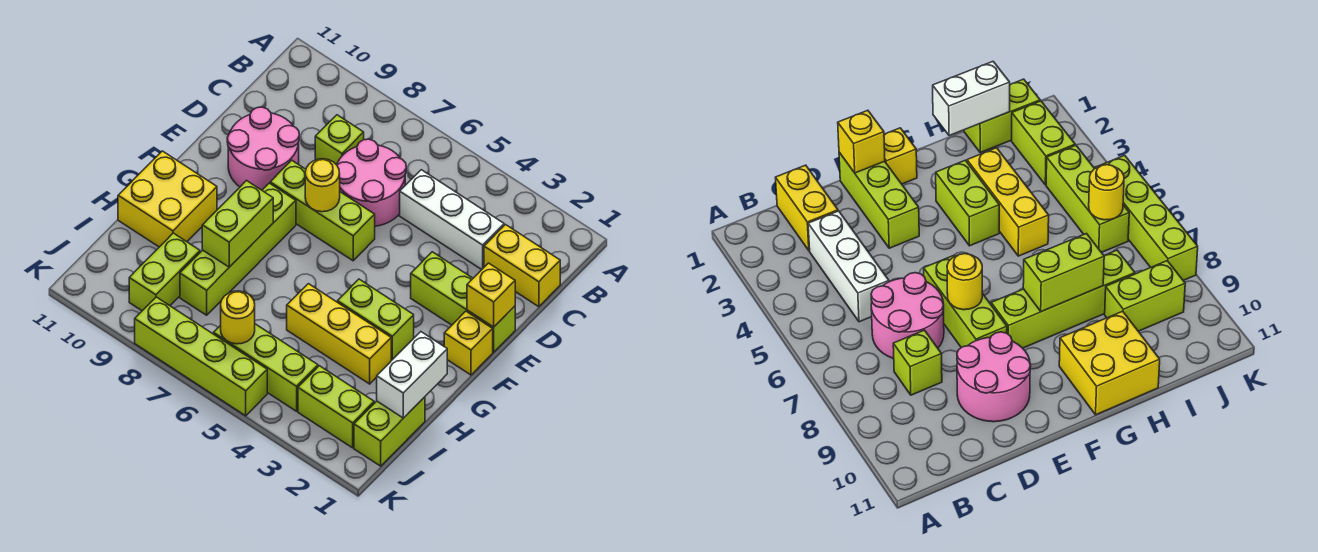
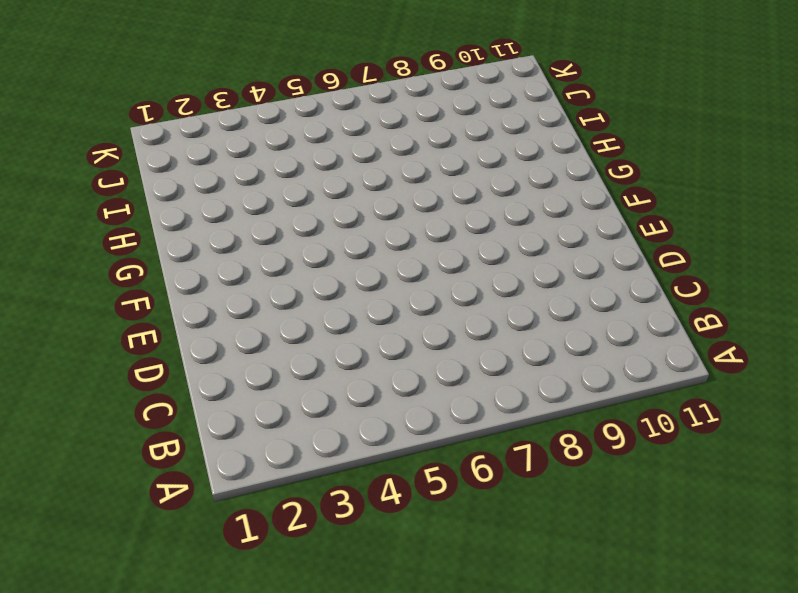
none -> yellow 1x2 brick [484,225,560,307]
none -> white 1x3 brick [400,170,504,270]
none -> pink 2x2 round brick [337,139,406,226]

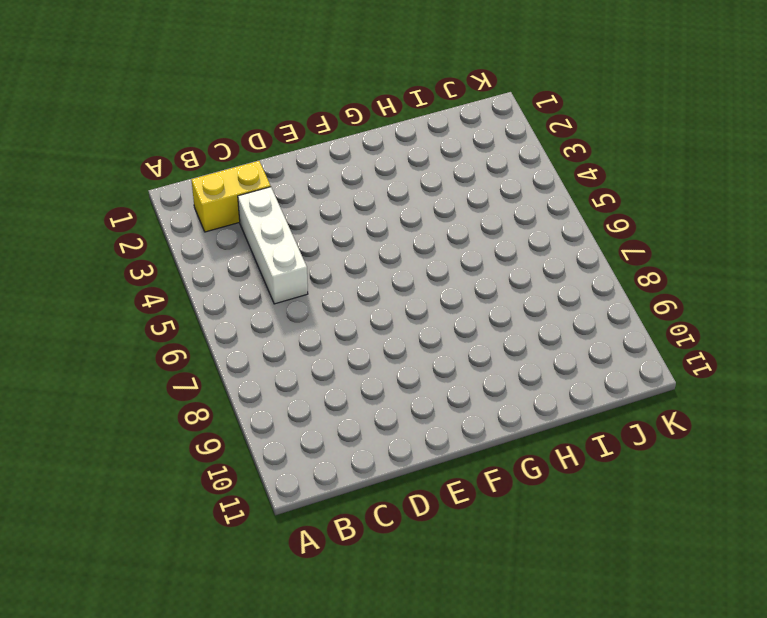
yellow 1x2 brick [191,161,271,232] -> yellow 1x2 brick turned to [484,225,560,307]
none -> pink 2x2 round brick [337,139,406,226]
none -> lime 1x1 brick [315,115,364,165]
none -> pink 2x2 round brick [227,107,299,190]

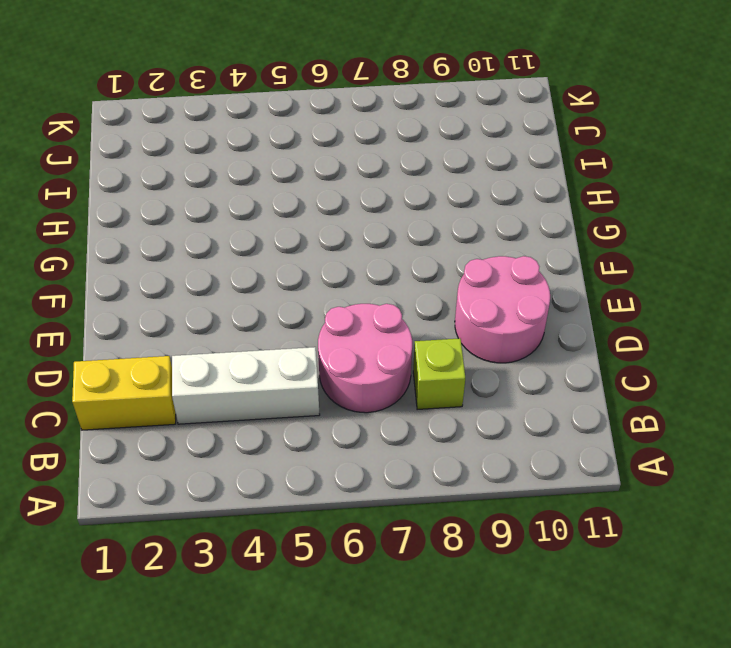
none -> lime 1x3 brick [411,252,515,352]
none -> lime 1x3 brick [270,160,375,261]
none -> yellow 1x1 brick [444,311,493,375]

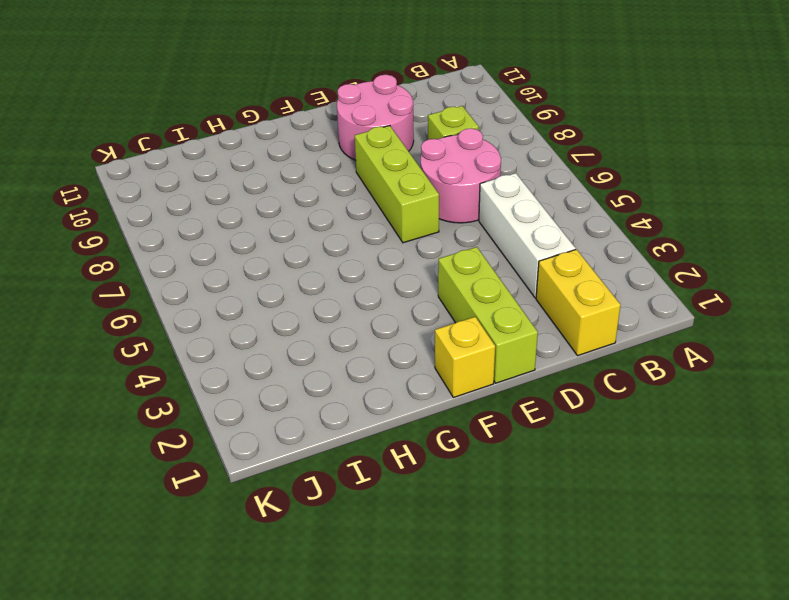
none -> lime 1x4 brick [180,183,296,315]
none -> lime 1x2 brick [337,279,414,361]
none -> yellow 2x2 brick [118,151,217,247]

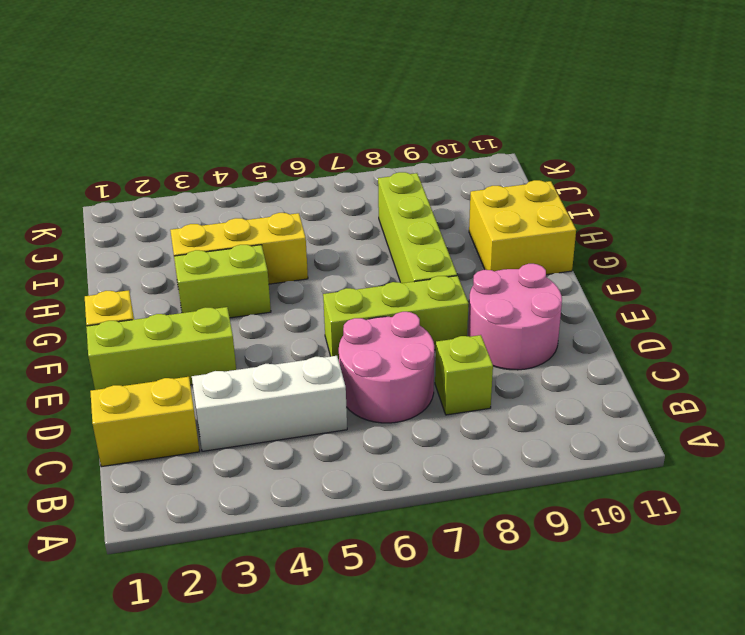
none -> lime 1x2 brick [354,397,425,466]
none -> lime 1x2 brick [129,233,200,311]
none -> lime 1x2 brick [298,366,374,448]

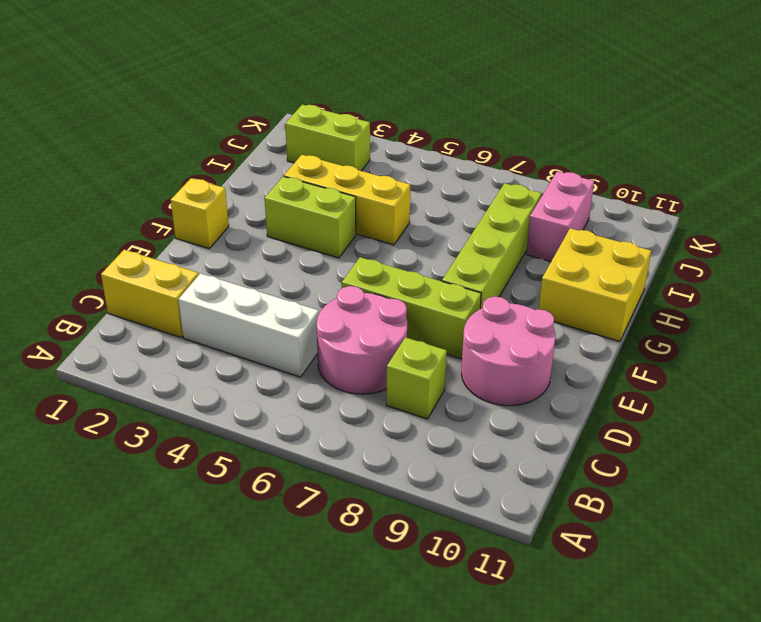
pink 1x2 brick [526,171,594,262] -> lime 1x2 brick [129,233,200,311]
none -> lime 1x3 brick [411,252,515,352]
none -> lime 1x2 brick [354,397,425,466]
none -> lime 1x3 brick [214,324,318,411]

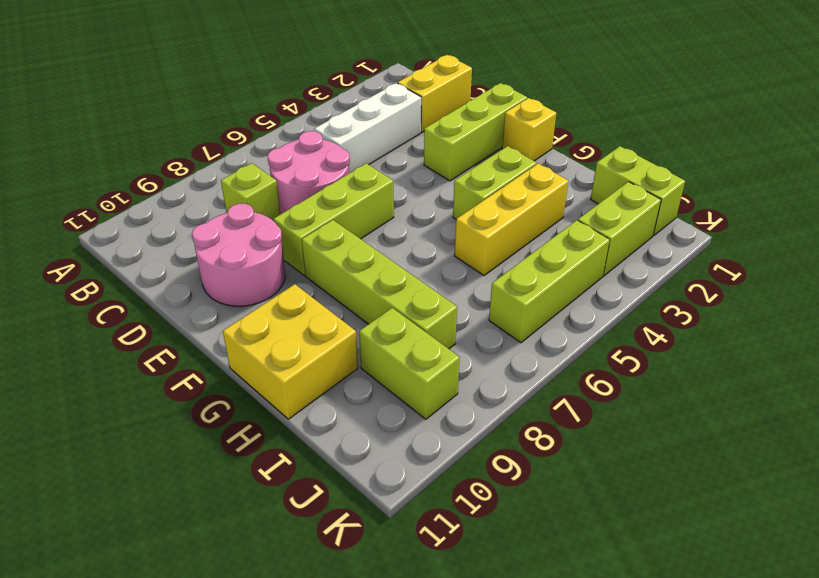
none -> lime 1x4 brick [135,297,267,416]
none -> yellow 1x1 brick [467,263,515,327]
none -> yellow 1x1 round brick [305,159,340,212]

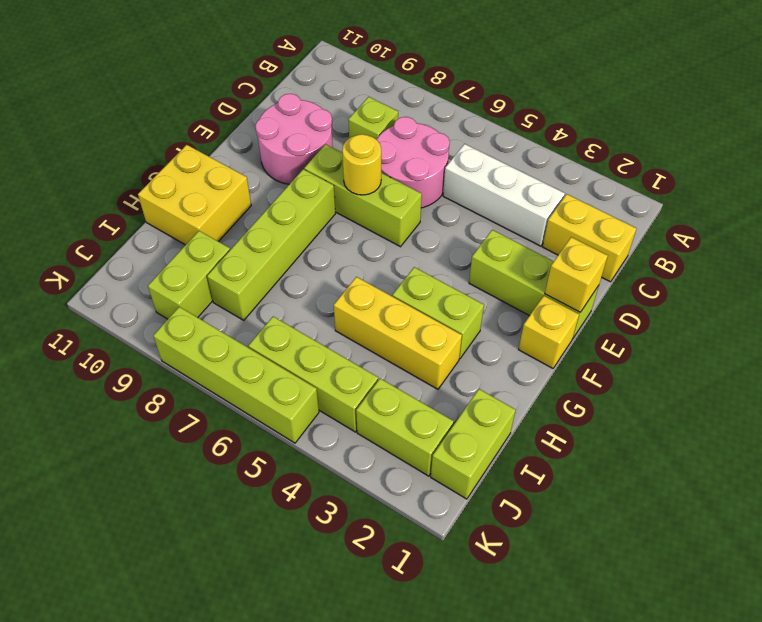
none -> lime 1x2 brick [202,181,273,267]
none -> white 1x2 brick [377,332,447,418]
none -> yellow 1x1 round brick [221,291,255,344]

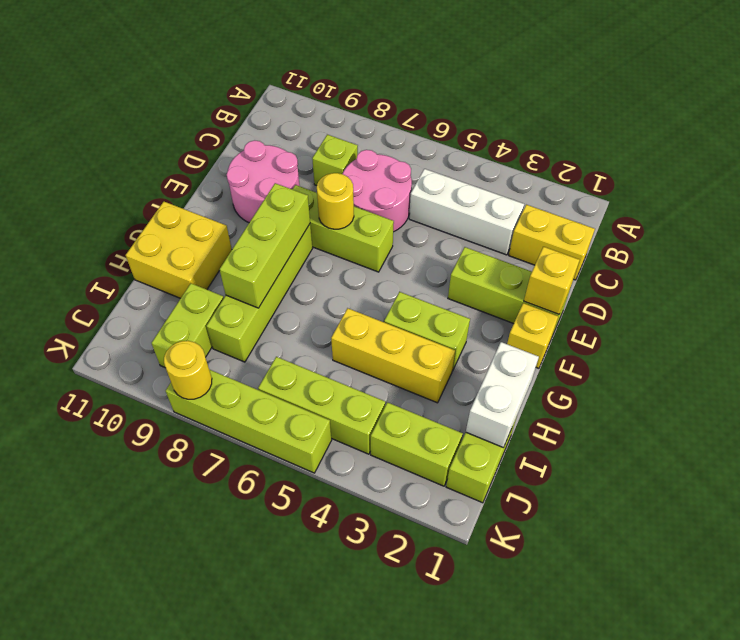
lime 1x3 brick [220,183,310,308] -> lime 1x2 brick [202,181,273,267]
yellow 1x1 round brick [164,341,212,399] -> yellow 1x1 round brick moved to [221,291,255,344]

